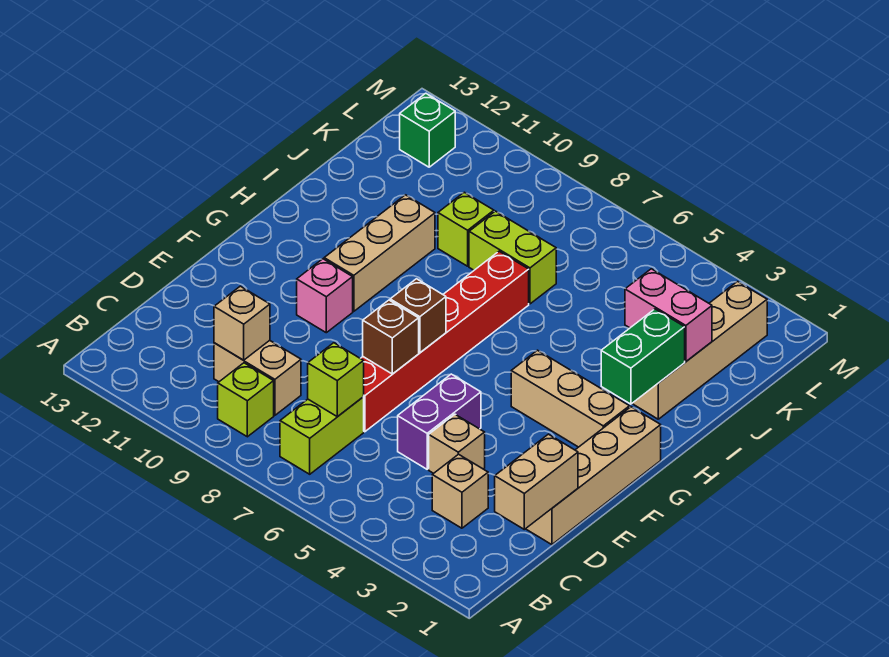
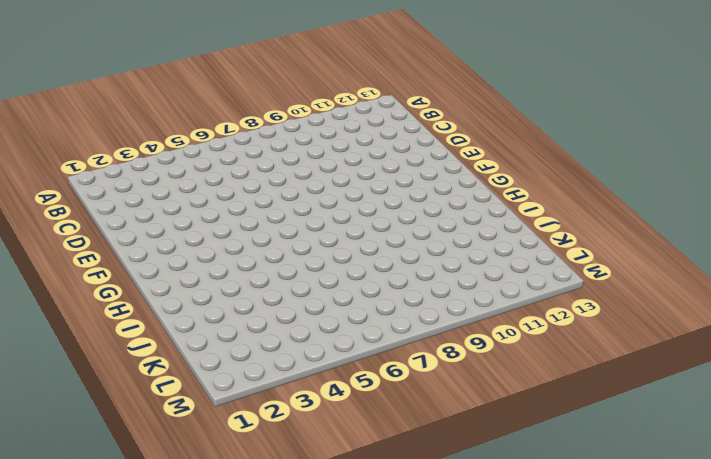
none -> lime 1x2 brick [280,397,364,474]
none -> lime 1x1 brick [218,363,274,437]
none -> tan 1x1 brick [432,454,488,528]

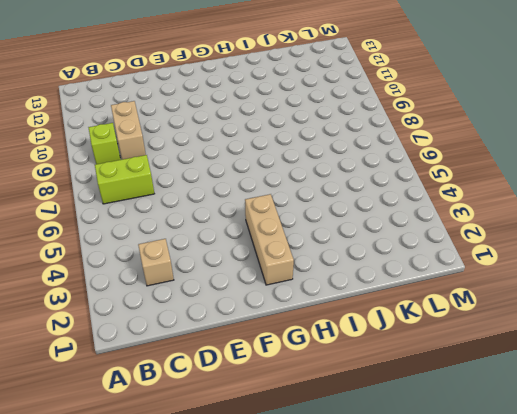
none -> tan 1x4 brick [526,407,661,545]
none -> tan 1x1 brick [429,414,485,473]
none -> purple 1x2 brick [398,374,481,469]

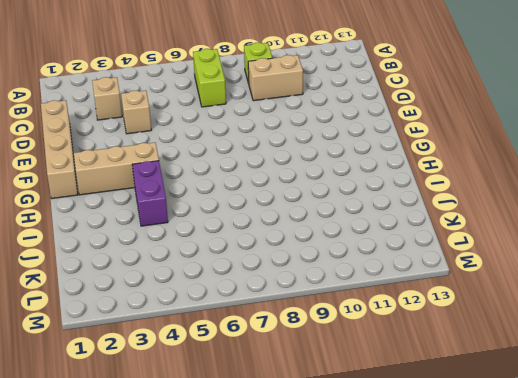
purple 1x2 brick [132,161,168,226] -> purple 1x2 brick moved to [398,374,481,469]
none -> red 1x6 brick [360,251,529,432]
none -> pink 1x1 brick [297,259,353,333]
none -> tan 1x3 brick [324,195,435,311]

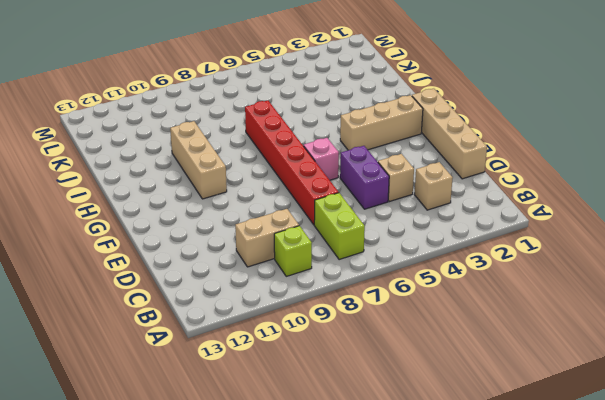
pink 1x1 brick [304,138,339,180] -> pink 1x1 brick moved to [297,259,353,333]
none -> tan 1x4 brick [632,282,767,419]
none -> lime 1x2 brick [469,211,556,304]
none -> lime 1x1 brick [438,192,494,266]

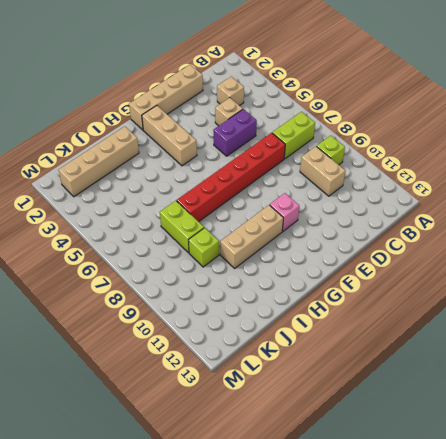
none -> green 1x1 brick [400,93,455,167]
none -> tan 1x2 brick [495,434,578,529]
none -> lime 1x1 brick [308,343,364,417]

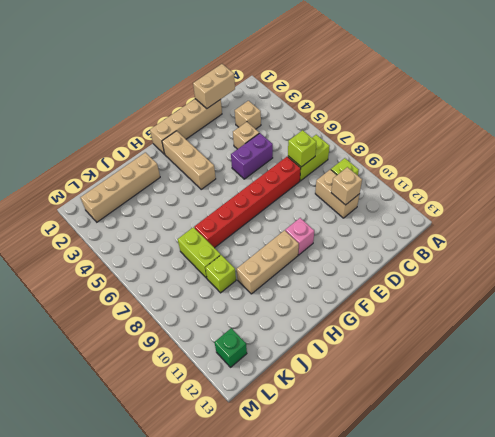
none -> brown 1x1 brick [363,300,419,374]
none -> brown 1x1 brick [390,279,446,353]
none -> green 1x2 brick [601,309,685,404]

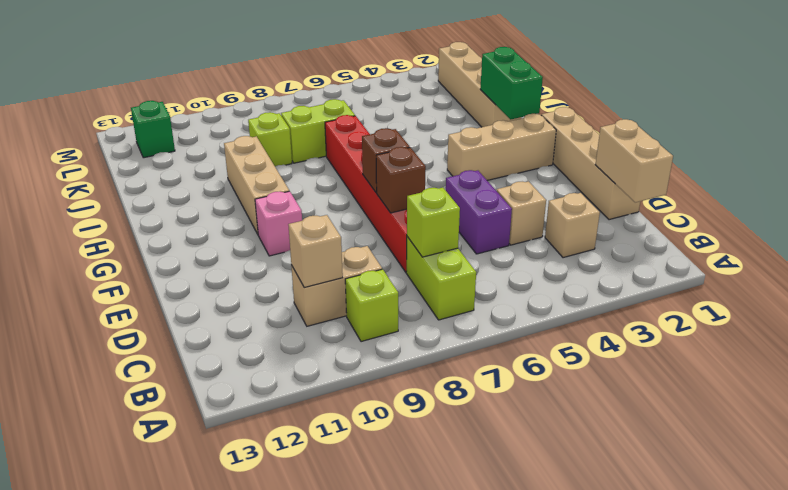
none -> pink 1x2 brick [625,269,712,362]

